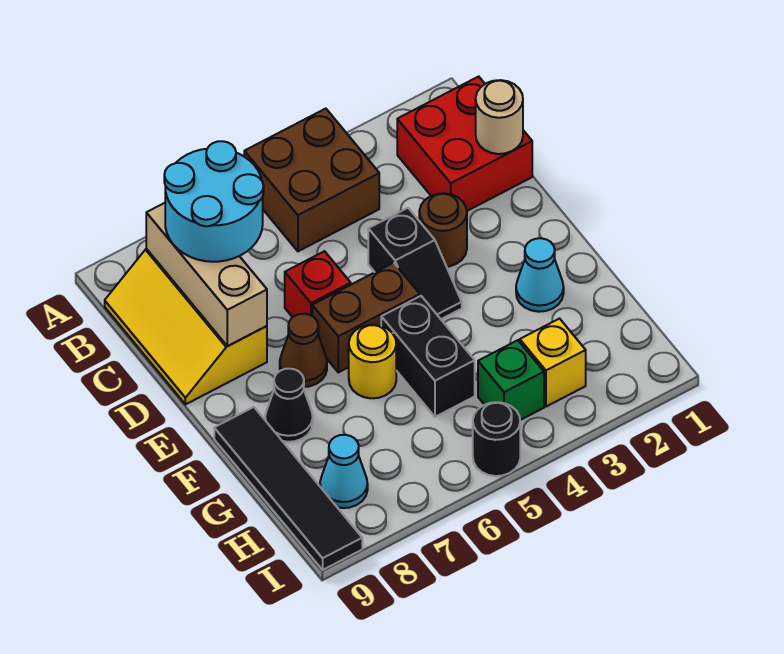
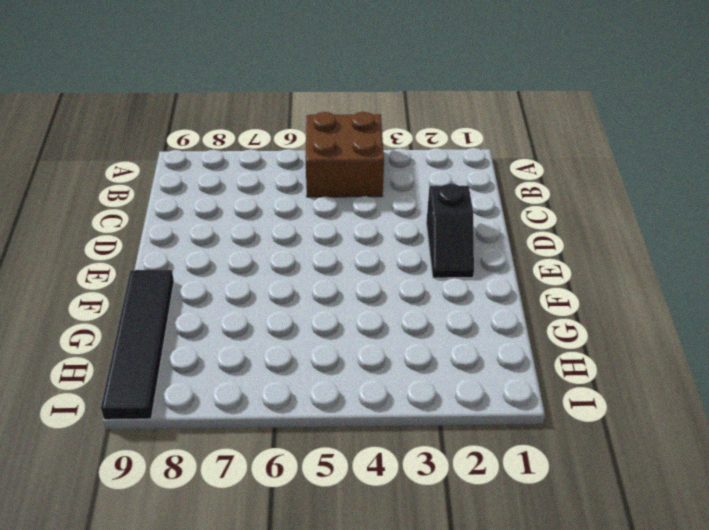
black 1x2 slope [426,184,474,278] -> black 1x2 slope moved to [368,208,462,319]
none -> red 2x2 brick [397,76,532,211]
none -> yellow 2x3 slope [105,249,267,404]
none -> brown 1x1 round brick [419,193,467,267]

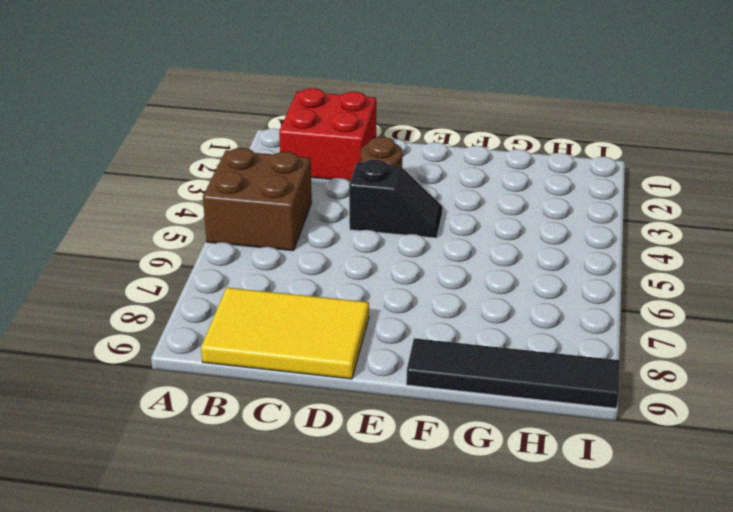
yellow 2x3 tile [201,288,369,379] -> yellow 2x3 slope [105,249,267,404]
none -> red 1x1 brick [285,251,351,317]
none -> brown 1x2 brick [312,263,420,372]
none -> brown 1x1 cone [280,314,327,387]

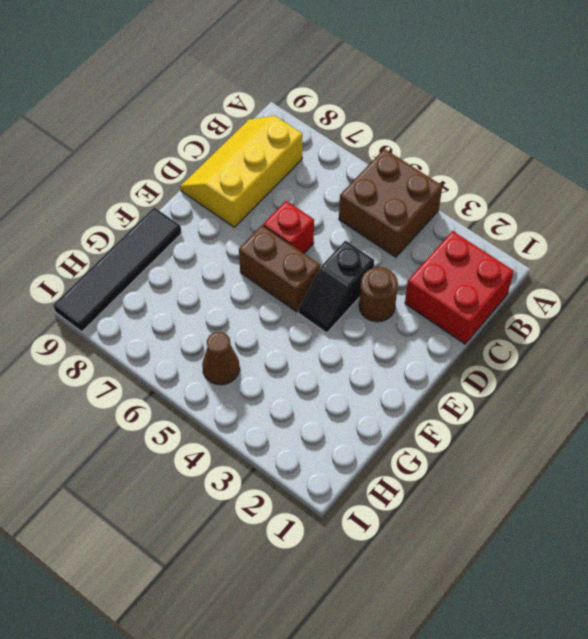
brown 1x1 cone [202,332,240,385] -> brown 1x1 cone moved to [280,314,327,387]
none -> cyan 1x1 cone [516,238,564,312]
none -> black 1x2 brick [381,296,475,417]
none -> yellow 1x1 round brick [349,325,396,398]

